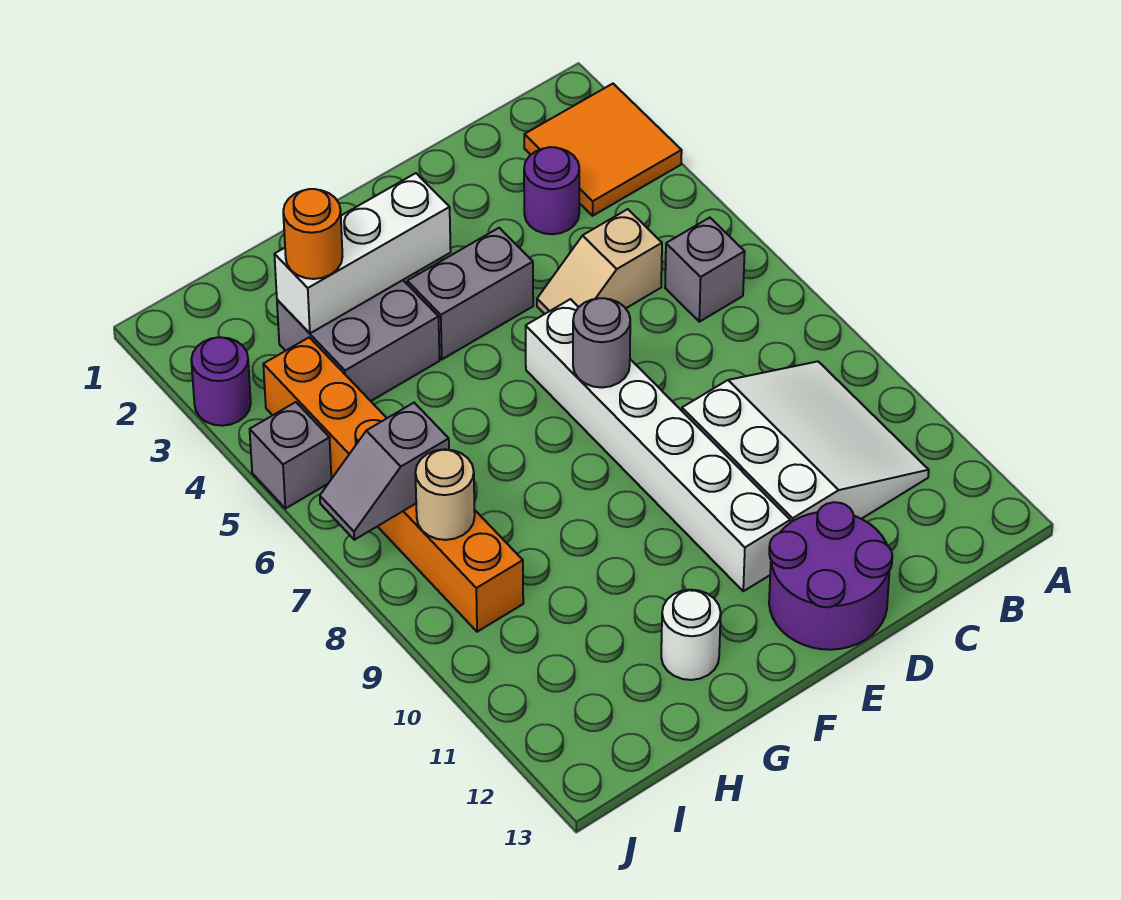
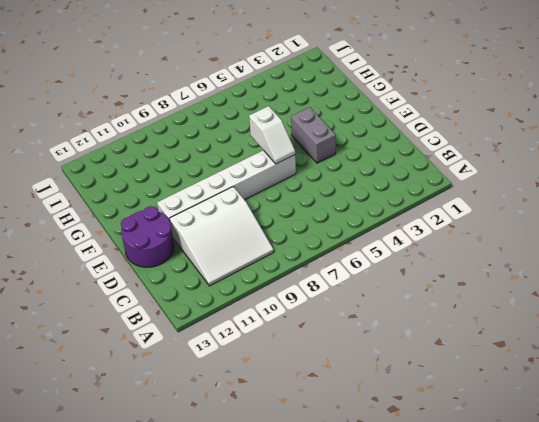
white 1x2 slope [249,106,295,164] -> none
none -> orange 2x2 tile [524,84,682,216]
none -> grey 1x1 brick [665,218,745,322]
none -> purple 1x1 round brick [524,147,579,234]

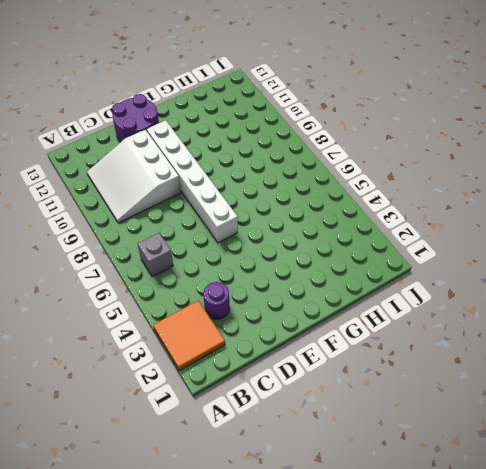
none -> tan 1x2 slope [537,209,662,314]
none -> grey 1x2 brick [407,228,533,359]
none -> grey 2x2 brick [277,280,440,401]

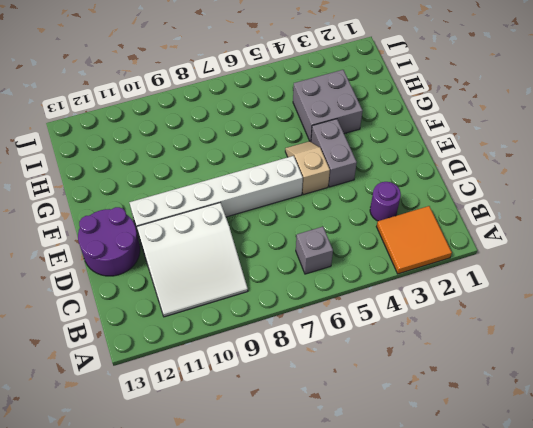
tan 1x2 slope [285,141,330,195] -> tan 1x2 slope moved to [537,209,662,314]
none -> white 1x1 round brick [661,590,721,680]
none -> orange 1x6 brick [263,337,523,632]
none -> purple 1x1 round brick [191,337,251,426]

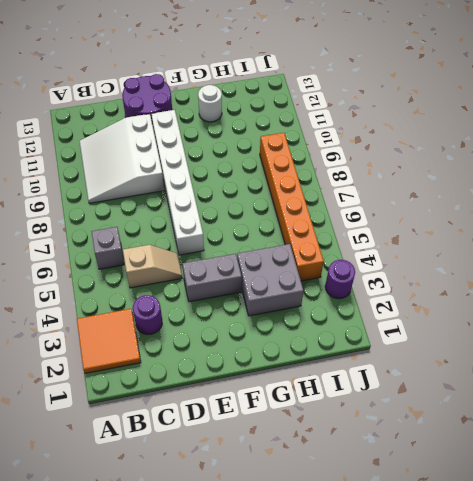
none -> grey 1x1 brick [250,402,331,509]
none -> grey 1x1 round brick [573,298,630,388]
none -> white 1x3 brick [274,173,451,333]

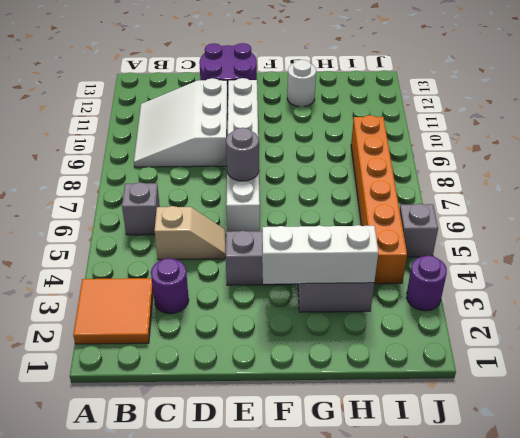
none -> grey 1x2 slope [320,403,449,540]
none -> tan 1x1 round brick [415,449,475,540]
none -> orange 1x1 round brick [283,189,342,279]

